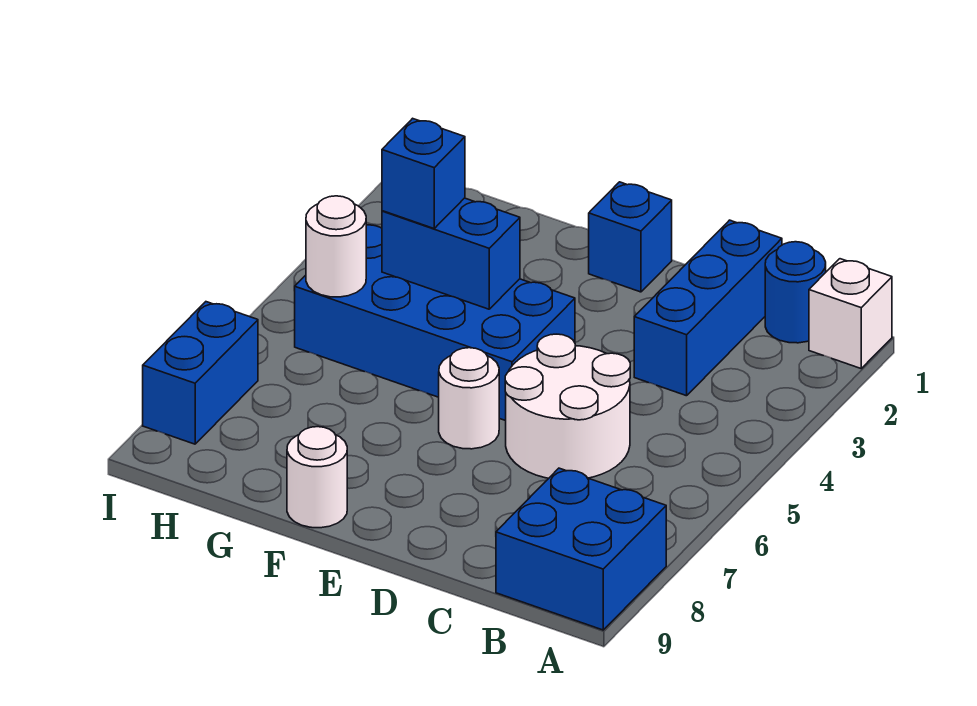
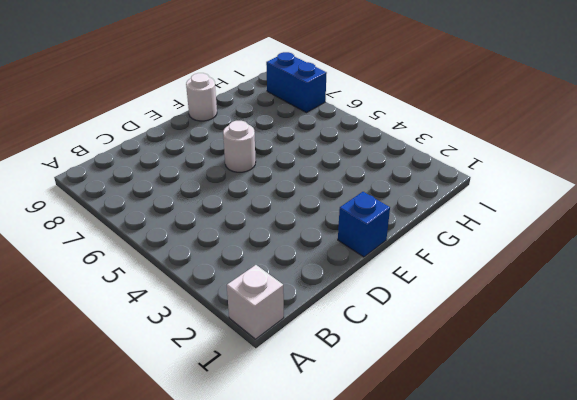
none -> blue 2x2 brick [496,468,666,630]
none -> blue 1x1 round brick [765,242,826,343]
none -> blue 1x3 brick [634,220,782,396]

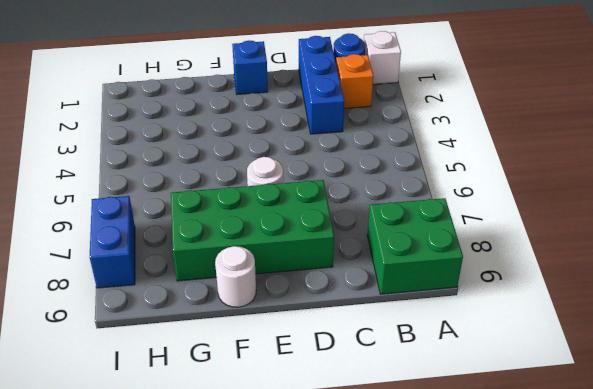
green 2x2 brick [367,198,463,294] -> blue 2x2 brick [496,468,666,630]
orange 1x1 brick [336,54,373,108] -> none
green 2x4 brick [171,180,334,281] -> none
none -> white 2x2 round brick [505,334,630,478]
none -> blue 2x4 brick [295,225,575,421]
none -> blue 1x2 brick [382,198,520,309]

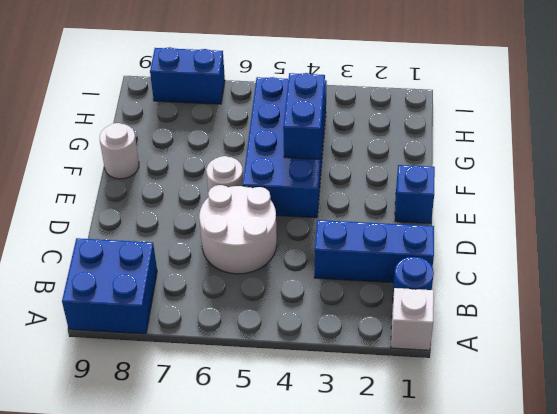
none -> white 1x1 round brick [306,196,366,297]
none -> blue 1x1 brick [382,118,465,228]

